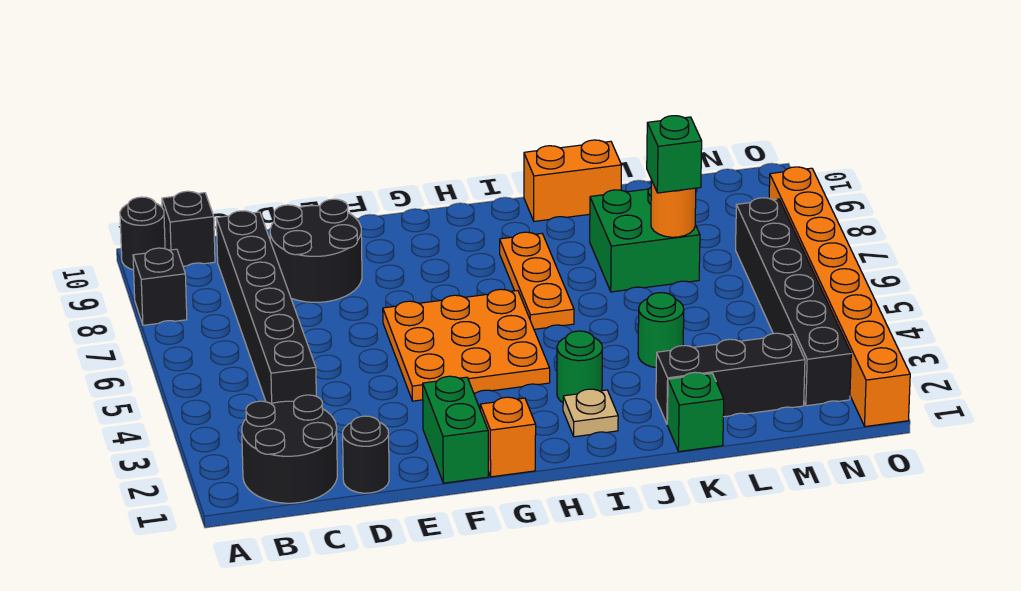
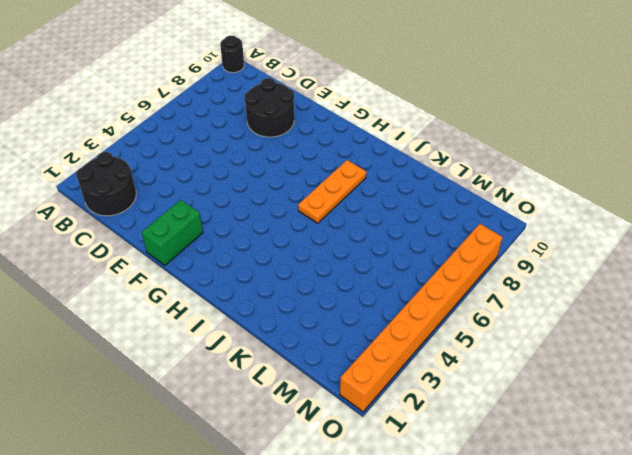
none -> black 1x1 brick [133,248,187,325]
none -> black 1x1 brick [162,191,215,266]
none -> black 1x6 brick [216,211,316,404]

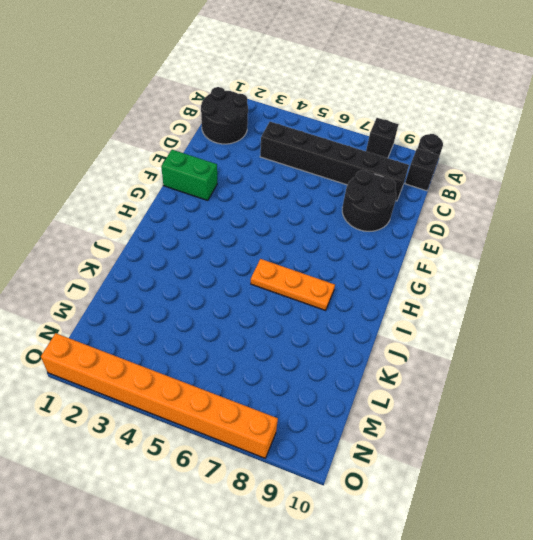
none -> black 1x1 round brick [343,416,389,493]
none -> orange 3x3 plate [383,289,550,401]
none -> orange 1x1 brick [480,397,536,477]

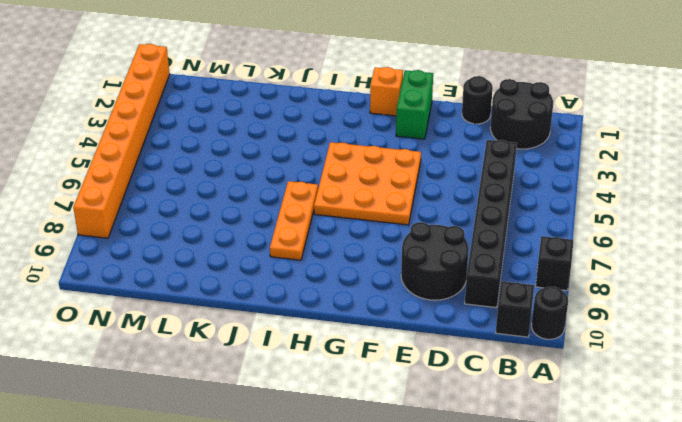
none -> tan 1x1 plate [563,389,618,437]
none -> green 1x1 round brick [557,331,602,402]
none -> orange 1x2 brick [524,140,622,221]

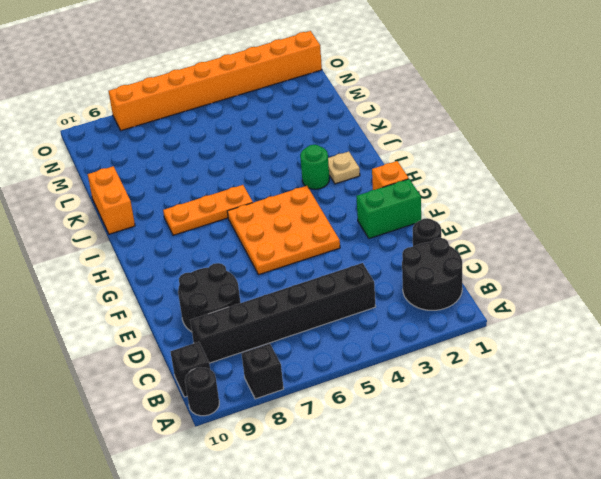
none -> green 1x1 brick [667,372,724,452]
none -> black 1x3 brick [656,333,805,424]
none -> green 1x1 round brick [638,293,684,367]

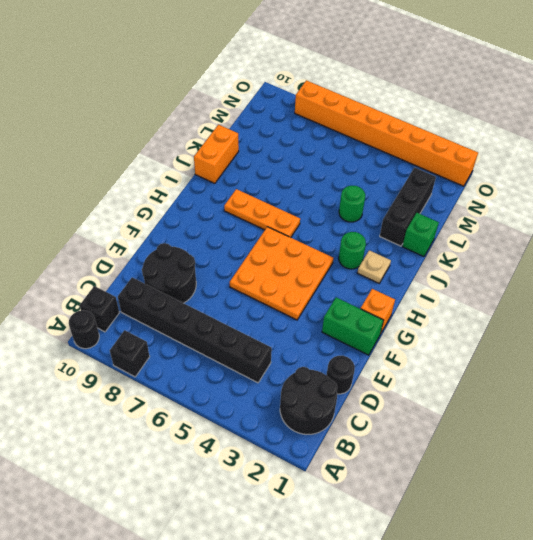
none -> green 2x2 brick [590,187,700,292]
none -> black 1x6 brick [736,198,851,406]
none -> orange 1x1 round brick [651,180,696,237]

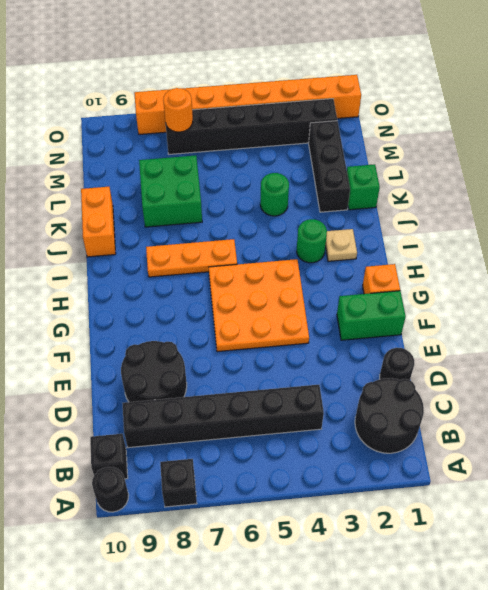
orange 1x1 round brick [163,88,193,132] -> orange 1x1 round brick moved to [651,180,696,237]
none -> green 1x1 brick [647,116,702,193]

